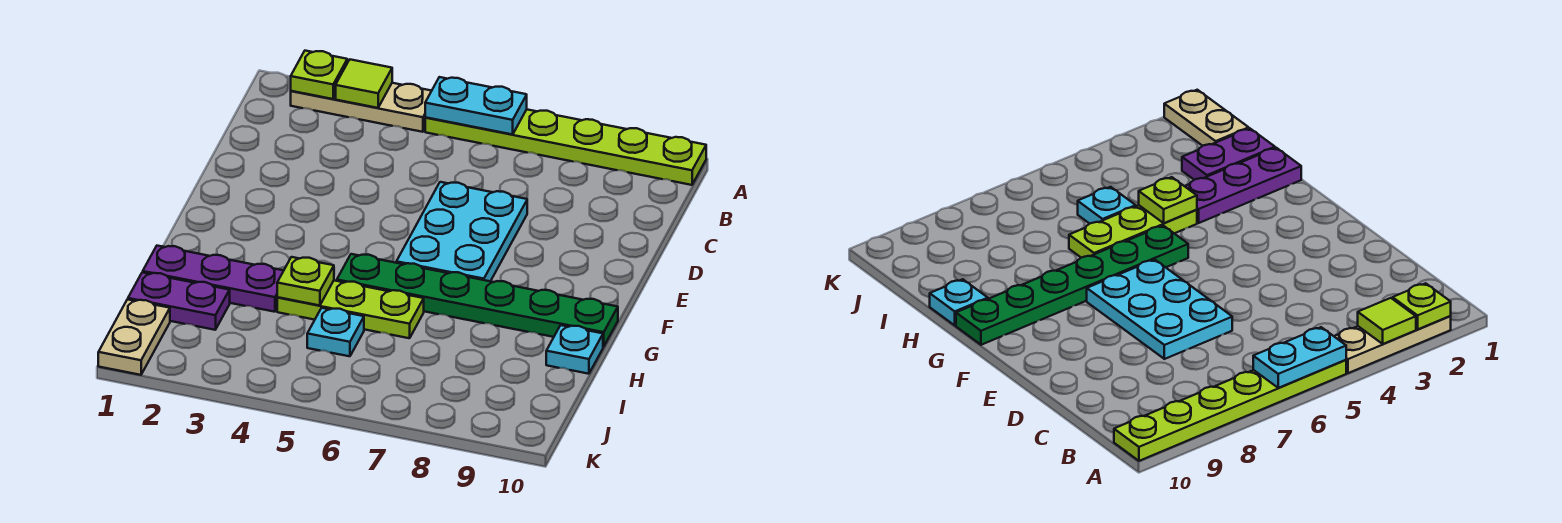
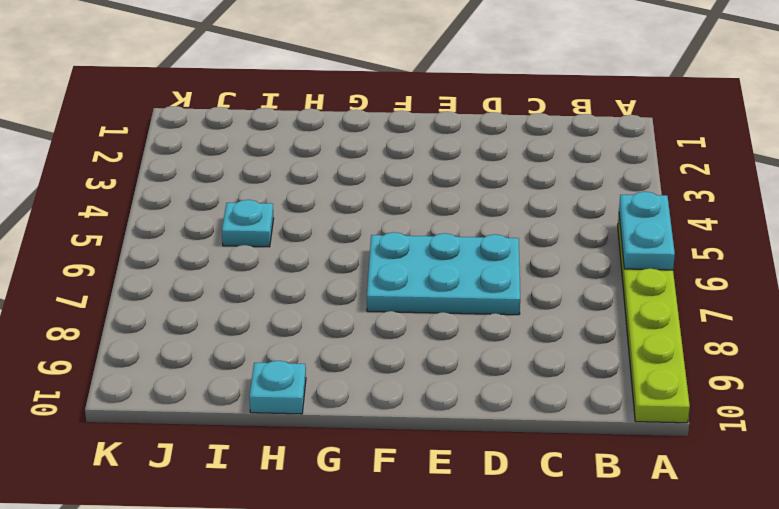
none -> tan 1x3 plate [291,83,431,132]
none -> green 1x6 plate [337,254,618,347]
none -> purple 1x3 plate [143,246,284,312]

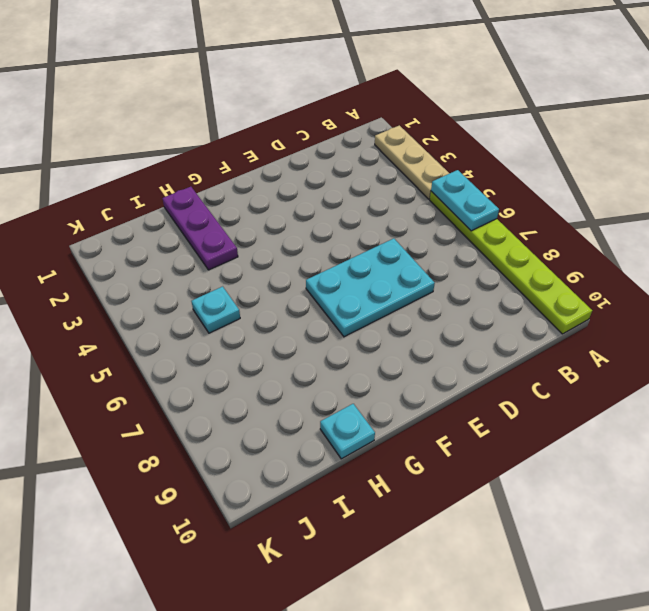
none -> green 1x6 plate [337,254,618,347]
none -> lime 1x3 plate [277,281,424,338]
none -> purple 1x2 plate [128,272,230,330]

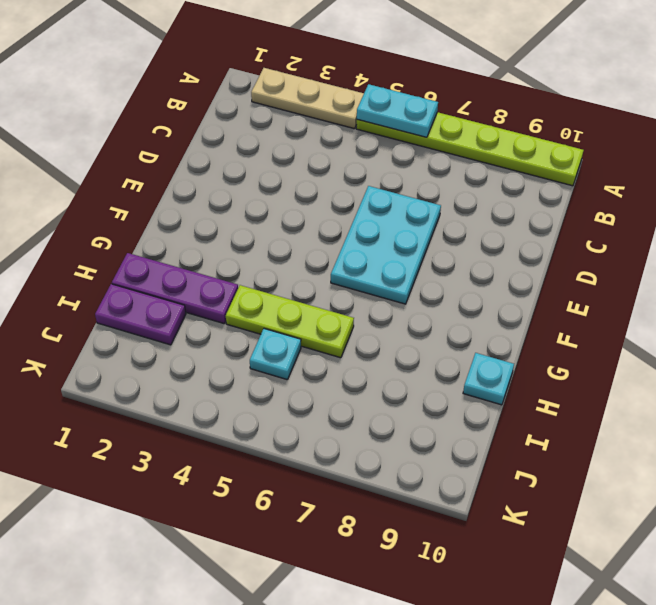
none -> green 1x6 plate [337,254,618,347]
none -> tan 1x2 plate [98,299,170,375]
none -> lime 1x1 plate [291,51,347,99]

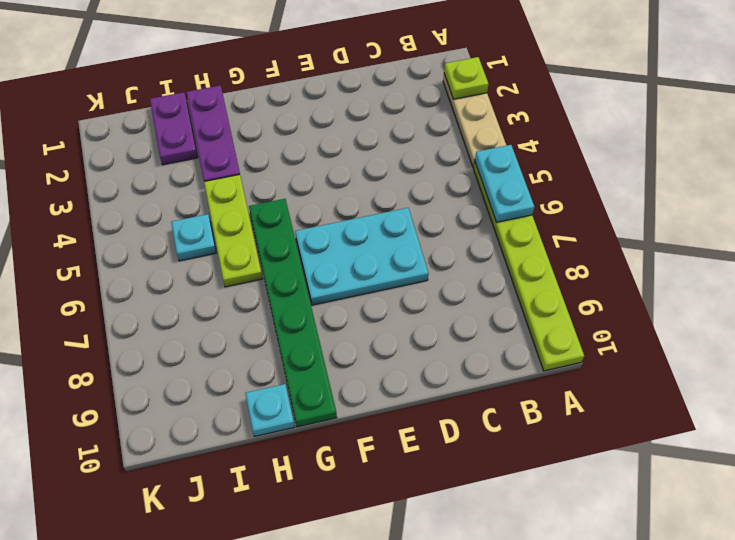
none -> tan 1x2 plate [98,299,170,375]
none -> lime 1x1 tile [336,60,392,108]
none -> lime 1x1 plate [277,257,334,306]

